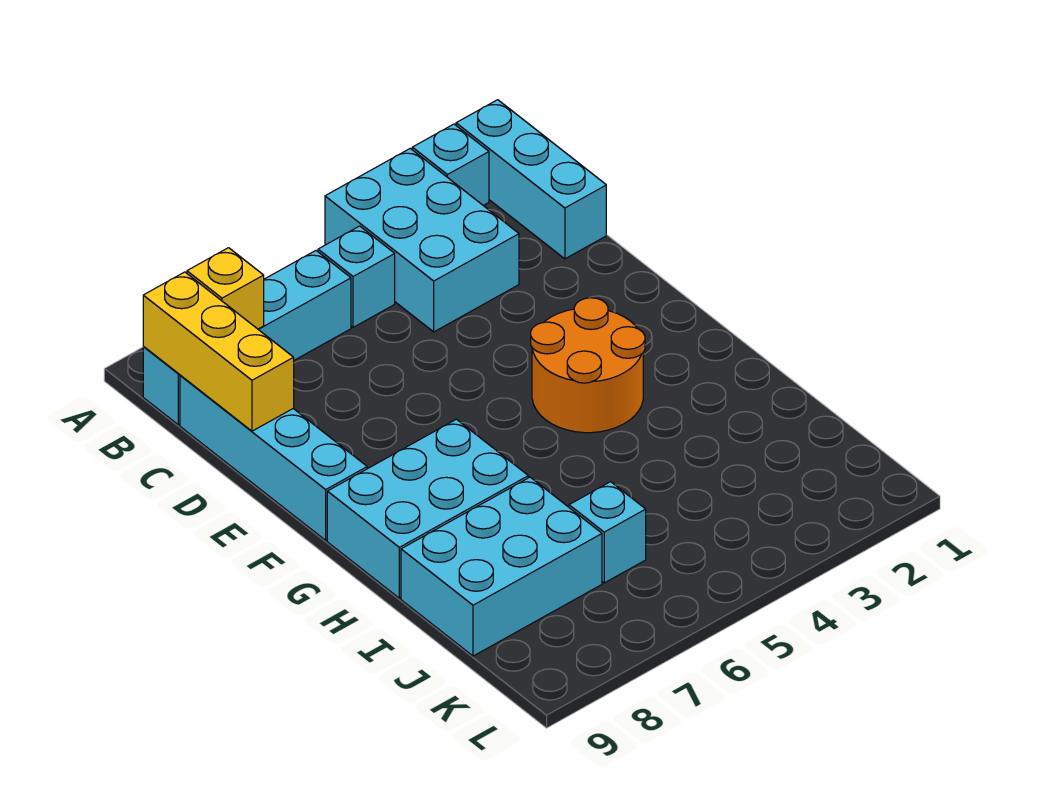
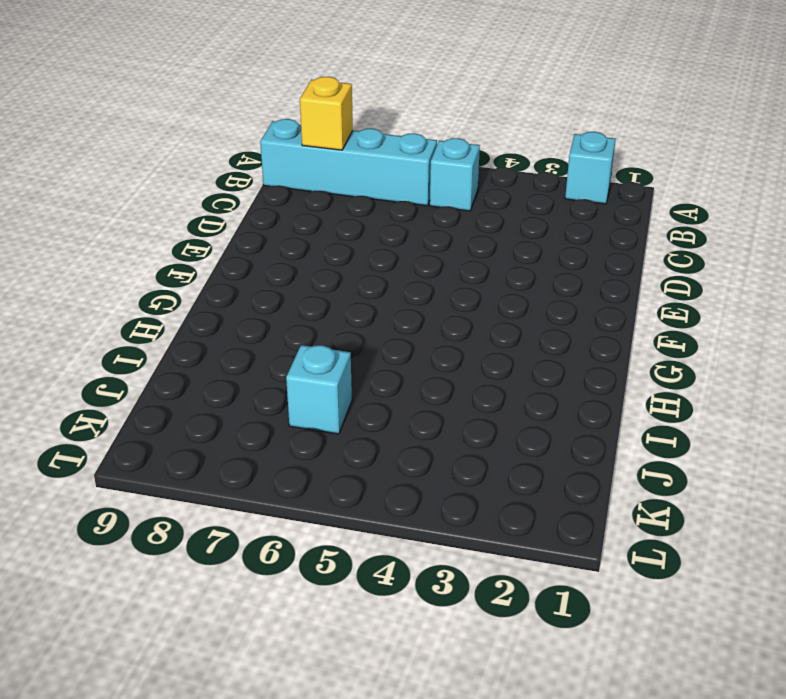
none -> cyan 1x3 brick [456,100,606,259]
none -> cyan 2x3 brick [325,148,519,332]
none -> cyan 1x4 brick [180,375,367,540]

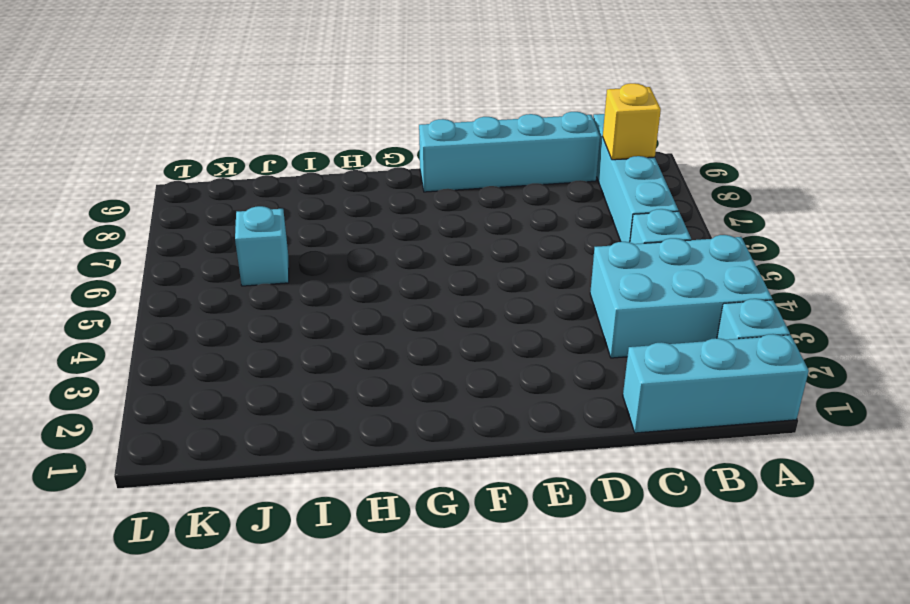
none -> orange 2x2 round brick [531,298,645,433]
none -> cyan 2x3 brick [327,419,528,598]
none -> cyan 2x3 brick [401,477,602,656]

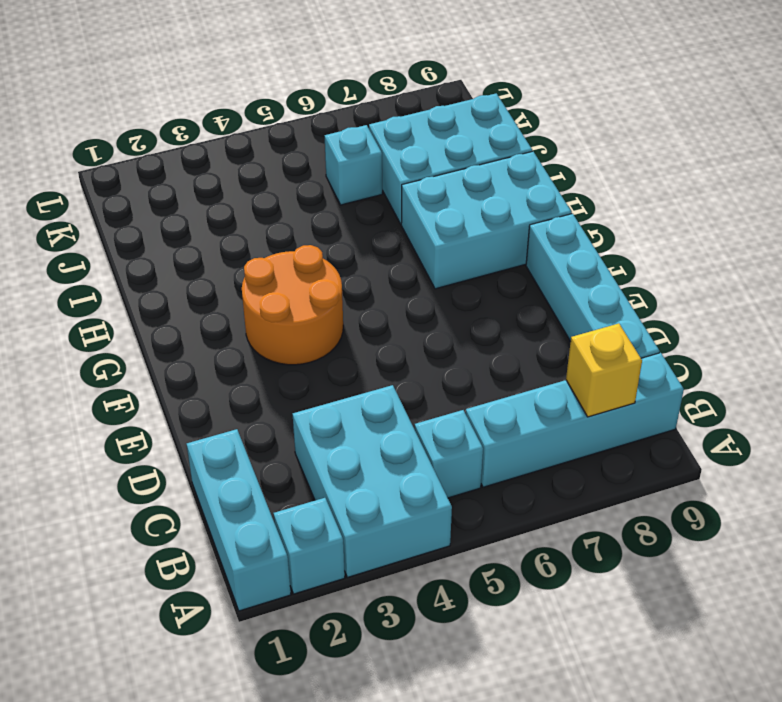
none -> yellow 1x3 brick [143,272,294,431]

